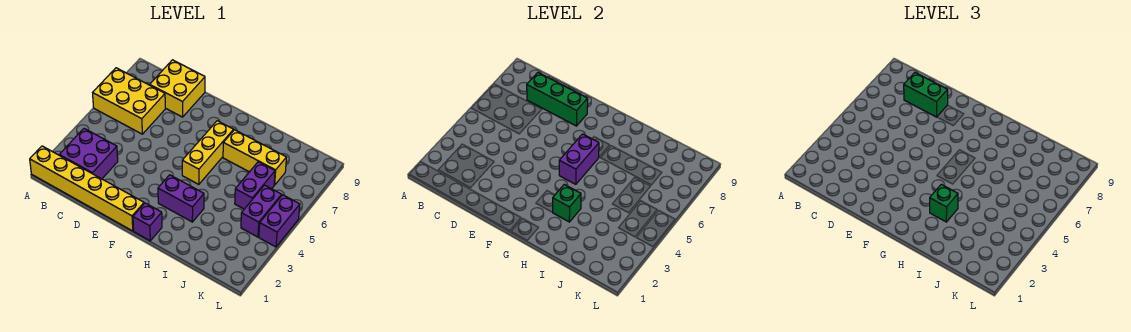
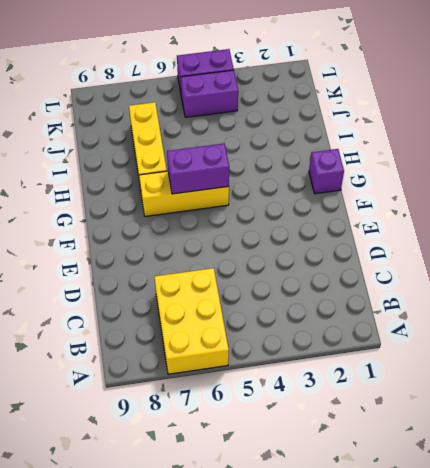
none -> yellow 1x6 brick [30,146,144,231]
none -> purple 2x2 brick [59,129,118,179]
none -> yellow 2x2 brick [150,60,205,117]

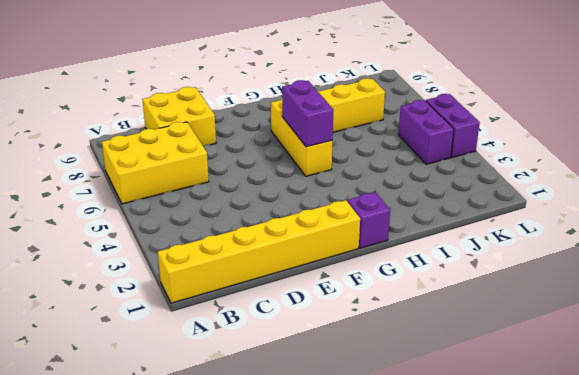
none -> purple 2x2 brick [59,129,118,179]
none -> purple 1x2 brick [158,175,204,222]
none -> purple 1x2 brick [235,162,275,209]

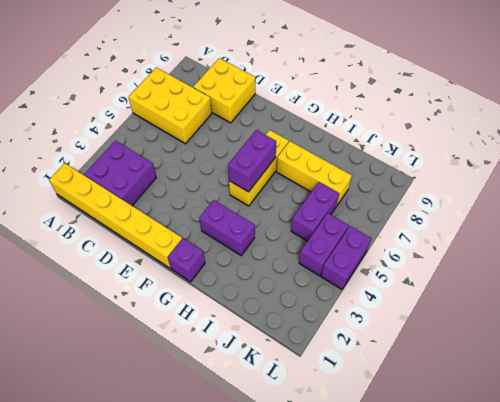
none -> green 1x3 brick [527,73,588,126]
none -> green 1x1 brick [553,184,581,222]
none -> green 1x2 brick [904,73,948,117]

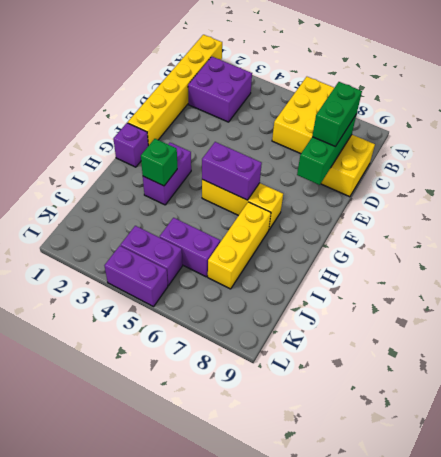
none -> green 1x1 brick [930,184,958,222]

